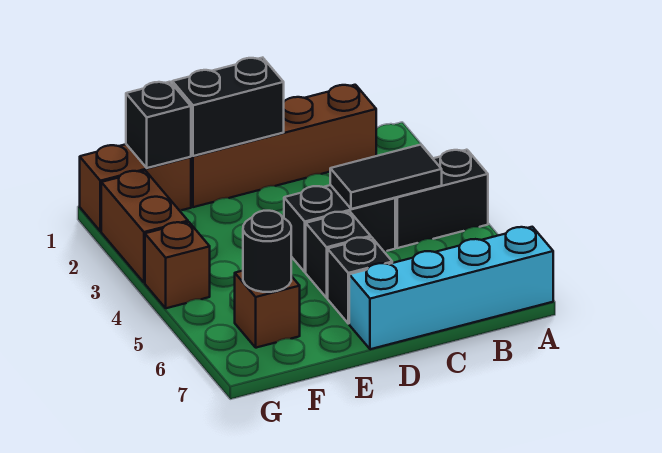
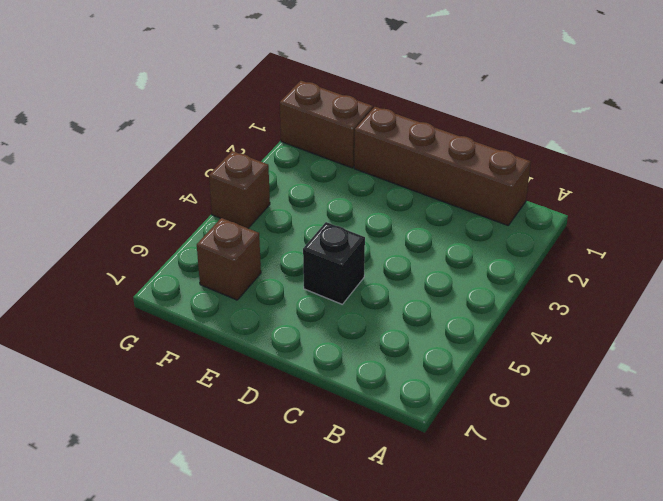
none -> black 1x2 brick [395,150,488,248]
none -> cyan 1x4 brick [349,227,553,349]
none -> black 1x2 brick [284,185,395,272]

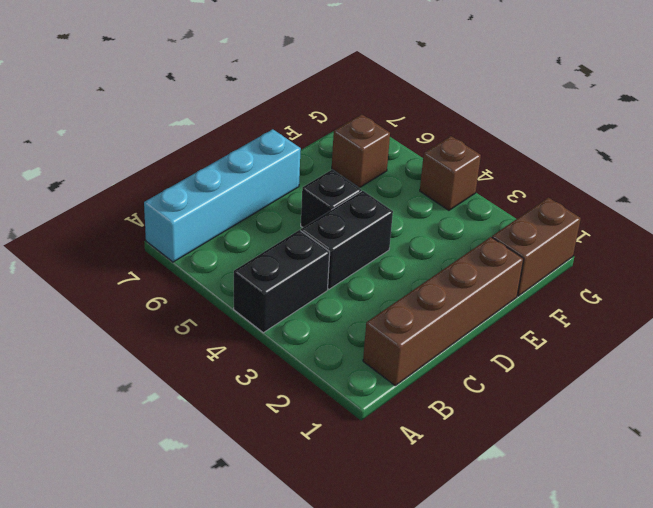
none -> black 1x1 brick [328,237,392,324]
none -> brown 1x2 brick [101,171,188,283]
none -> black 1x2 tile [330,145,442,209]

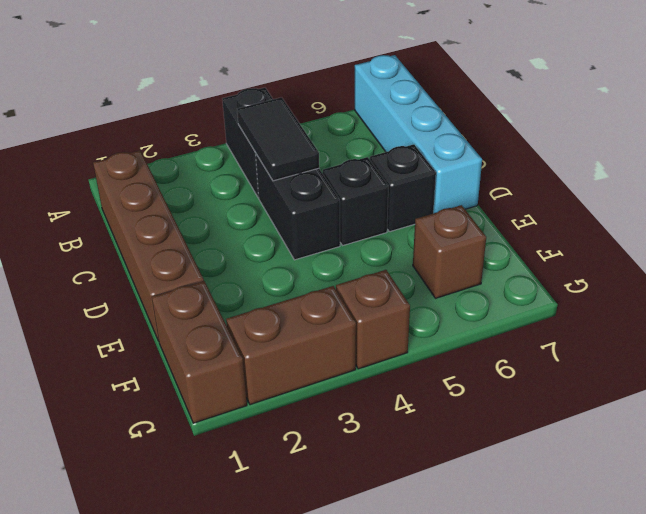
none -> black 1x2 brick [172,58,284,156]
none -> black 1x1 brick [126,82,191,168]
none -> black 1x1 round brick [243,211,291,292]

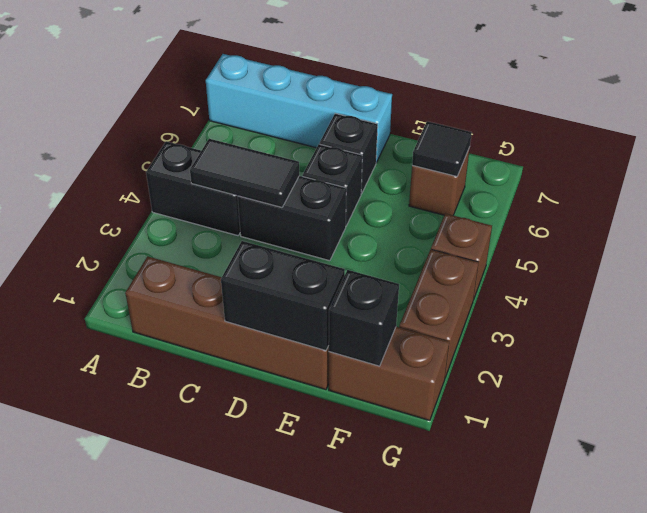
black 1x1 tile [412,121,472,176] -> black 1x1 round brick [243,211,291,292]

